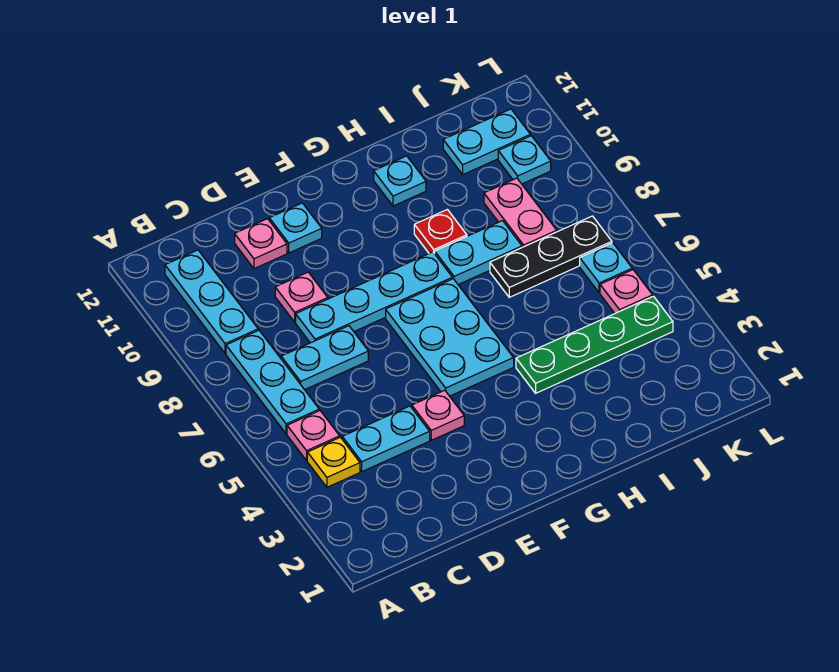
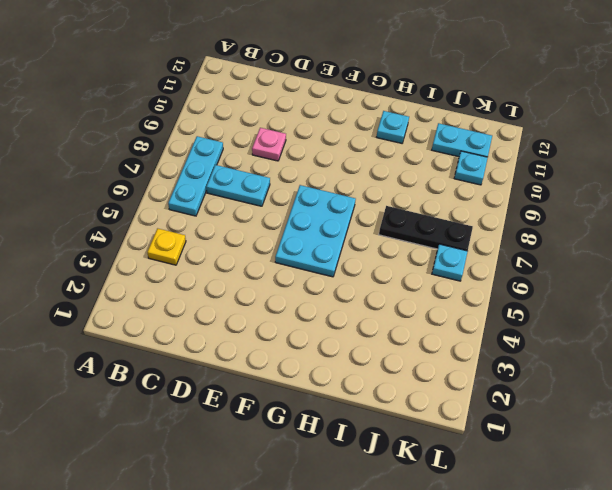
none -> pink 1x1 plate [287,411,340,460]
none -> cyan 1x3 plate [165,250,258,354]
none -> cyan 1x2 plate [342,406,430,471]

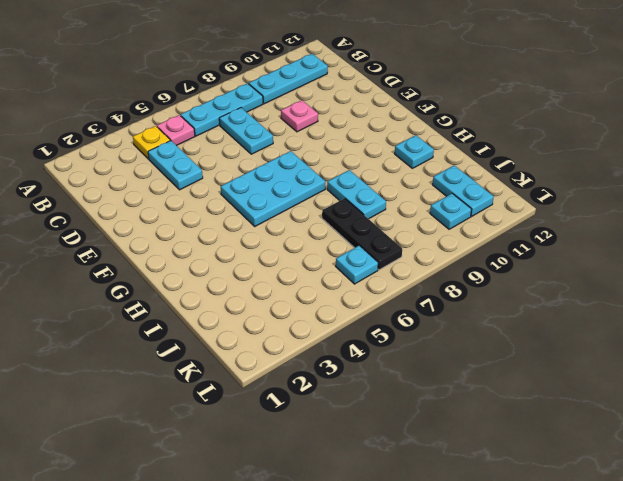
none -> cyan 1x4 plate [296,252,452,343]
none -> pink 1x1 plate [235,219,287,269]
none -> pink 1x1 plate [412,390,464,440]

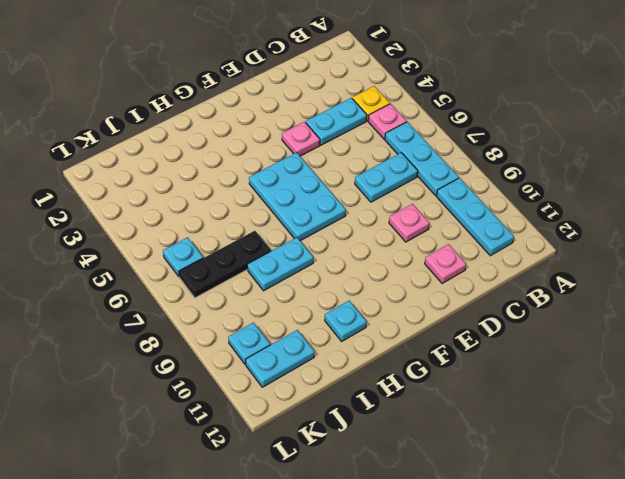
none -> cyan 1x4 plate [296,252,452,343]
none -> cyan 1x1 plate [269,203,322,253]
none -> green 1x4 plate [516,296,673,393]

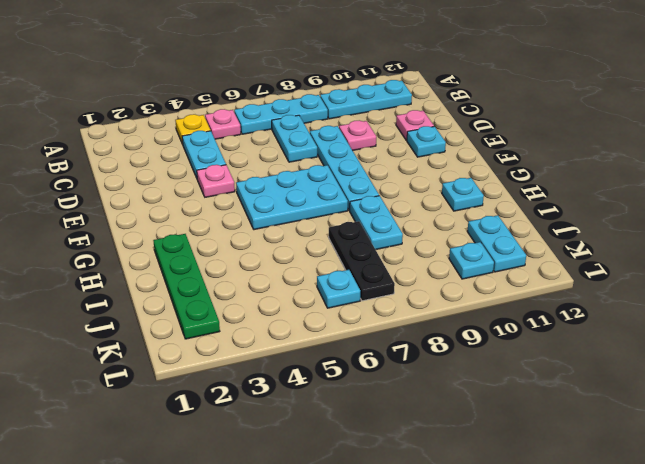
green 1x4 plate [153,234,220,339] -> green 1x4 plate moved to [516,296,673,393]
none -> red 1x1 plate [414,210,467,254]
none -> pink 1x2 plate [484,178,557,247]
none -> pink 1x1 plate [600,270,653,313]

